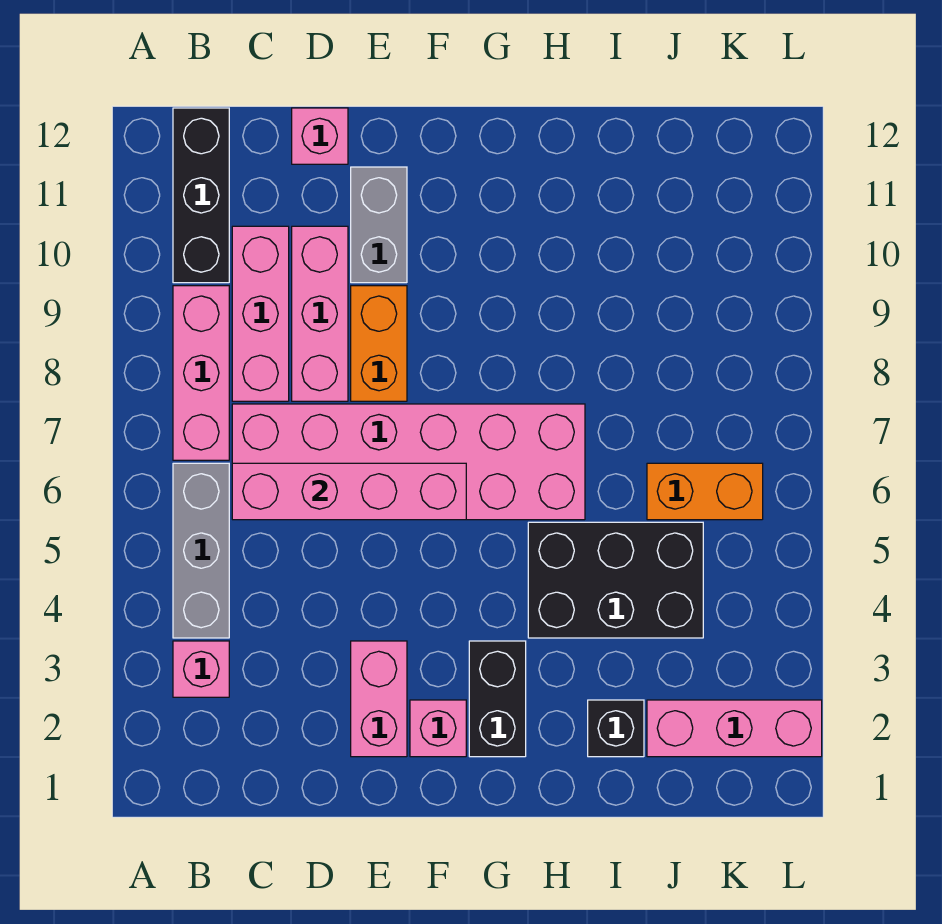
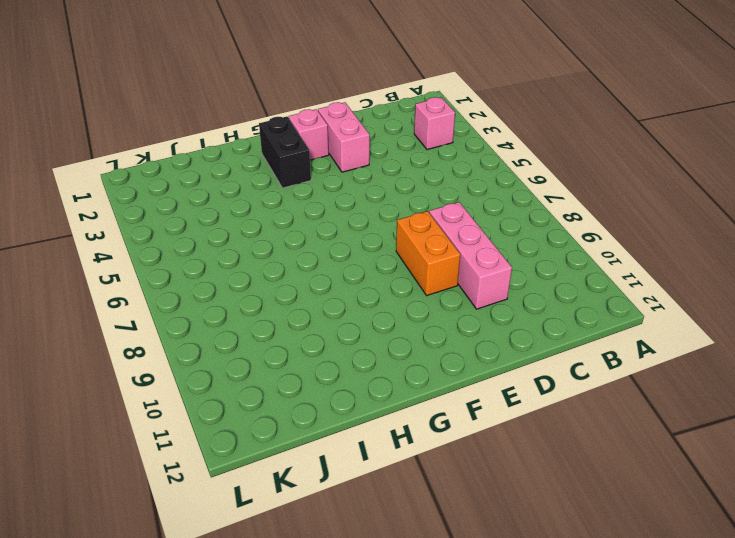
none -> grey 1x3 brick [173,463,229,638]
none -> pink 1x3 brick [173,286,229,460]
none -> black 1x3 brick [173,108,229,283]

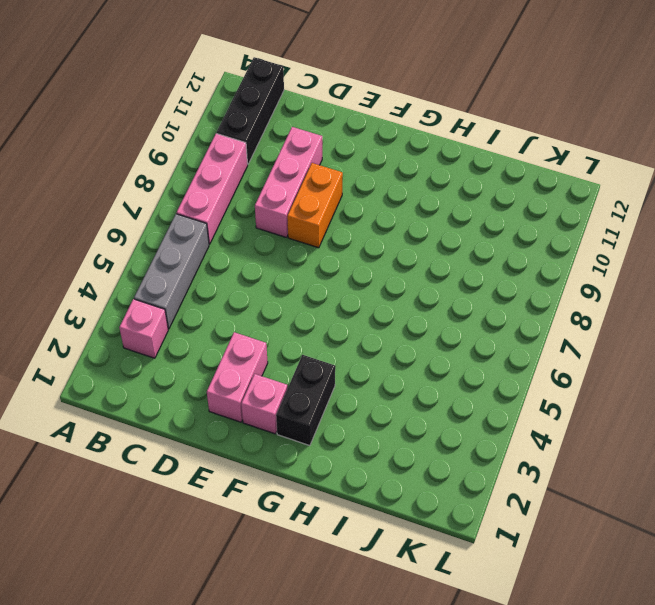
none -> pink 2x6 brick [232,404,585,520]
none -> pink 1x3 brick [232,226,289,401]
none -> pink 1x1 brick [292,108,348,164]

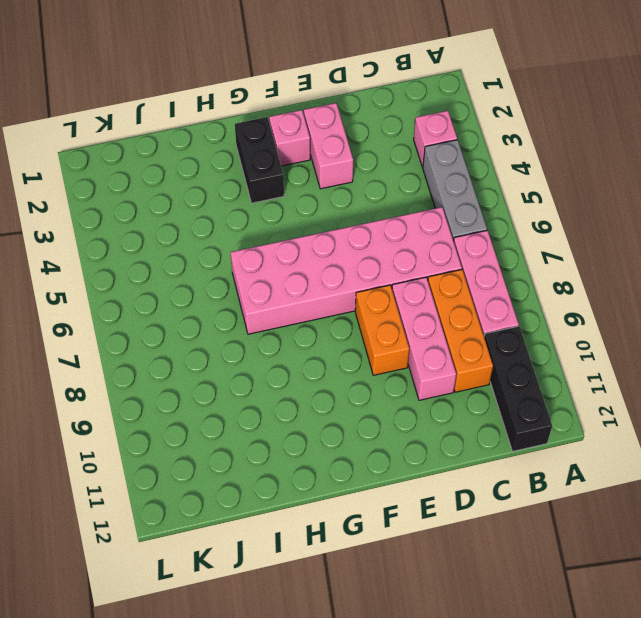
orange 1x3 brick [428,270,493,392] -> pink 1x3 brick [232,226,289,401]
none -> pink 1x1 brick [292,108,348,164]
none -> grey 1x2 brick [351,167,407,283]
none -> black 2x3 brick [528,522,703,638]

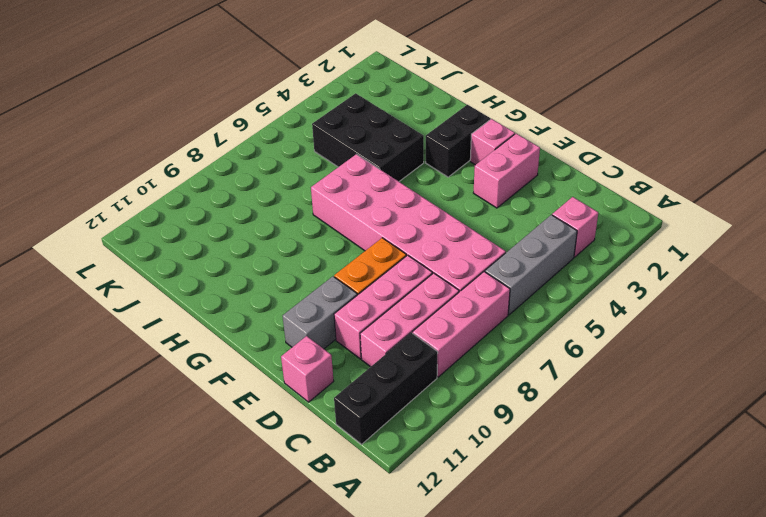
none -> black 1x1 brick [588,700,644,757]
none -> pink 1x3 brick [647,700,822,757]
none -> orange 1x2 brick [647,463,763,520]

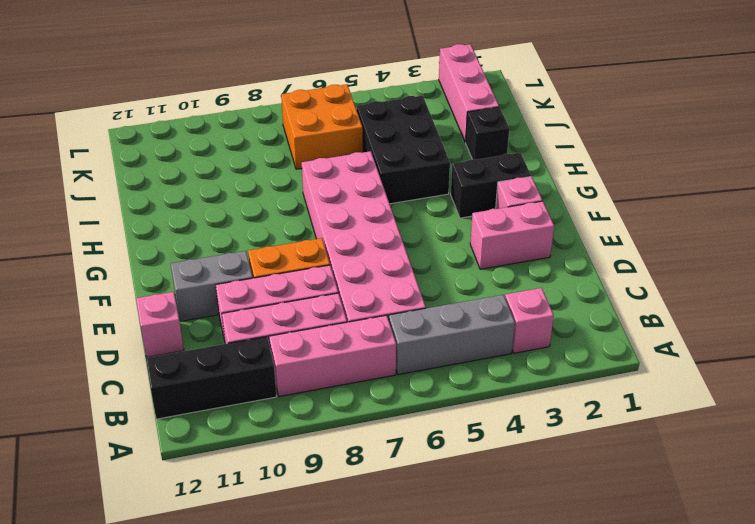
orange 2x2 brick [281,84,363,169] -> orange 1x2 brick [647,463,763,520]
none -> pink 1x4 brick [232,463,466,520]

